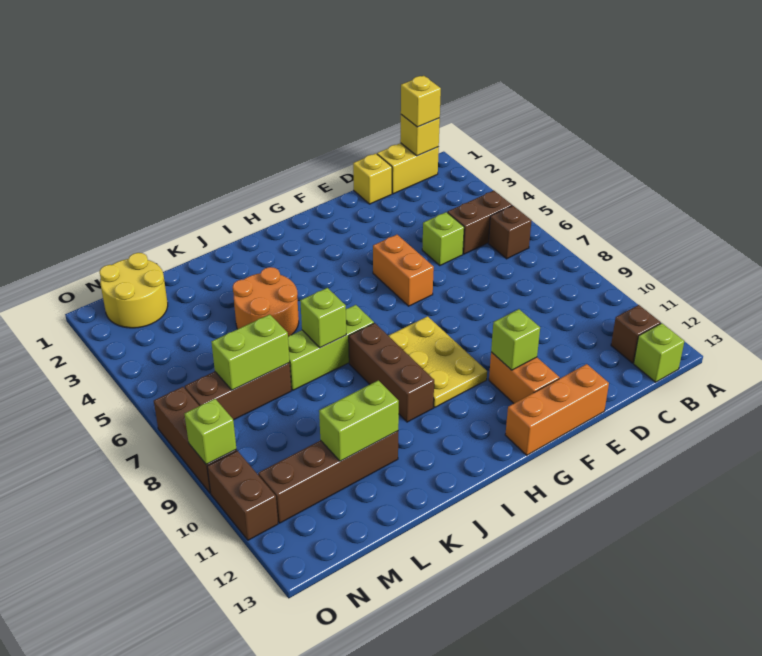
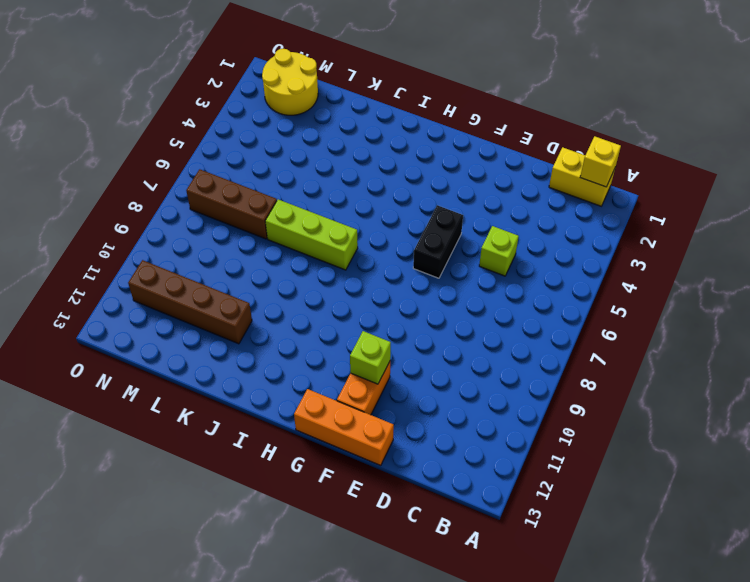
black 1x2 brick [413,205,463,278] -> orange 1x2 brick [373,235,434,306]
none -> brown 1x2 brick [448,190,512,254]
none -> brown 1x1 brick [489,205,532,259]
none -> brown 1x1 brick [611,305,661,363]

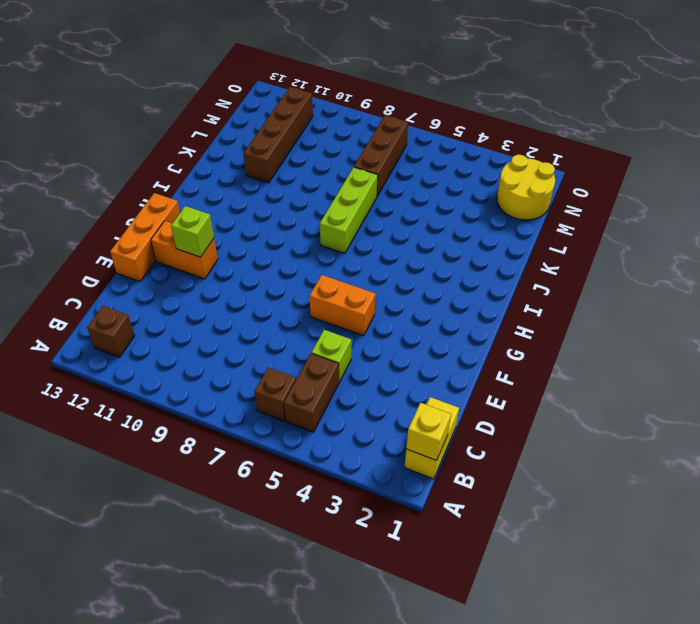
none -> lime 1x1 brick [634,323,684,382]
none -> yellow 1x1 brick [353,154,392,204]
none -> yellow 2x3 plate [388,316,487,407]

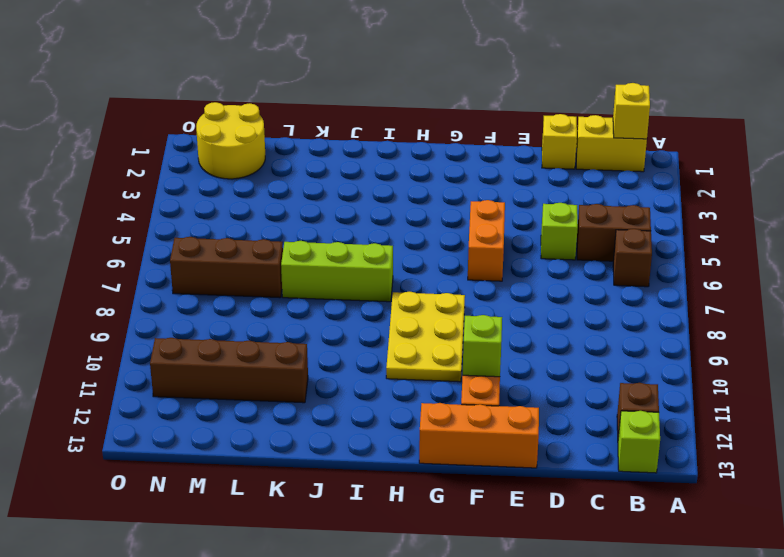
none -> brown 1x3 brick [349,323,434,422]
none -> orange 2x2 round brick [233,267,299,337]
none -> brown 1x3 brick [154,387,237,493]

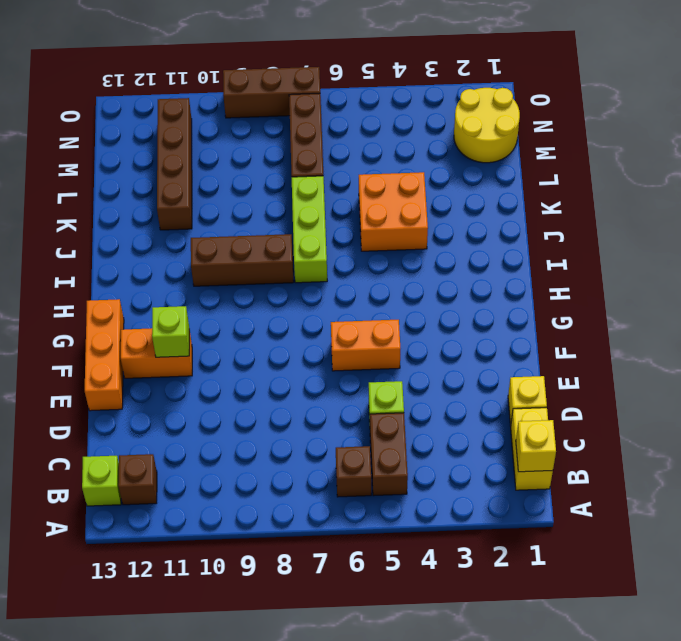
orange 2x2 brick [359,172,428,251] -> orange 2x2 round brick [233,267,299,337]
none -> yellow 2x3 plate [388,316,487,407]
none -> brown 1x2 brick [207,451,278,540]
none -> lime 1x1 brick [300,288,346,348]

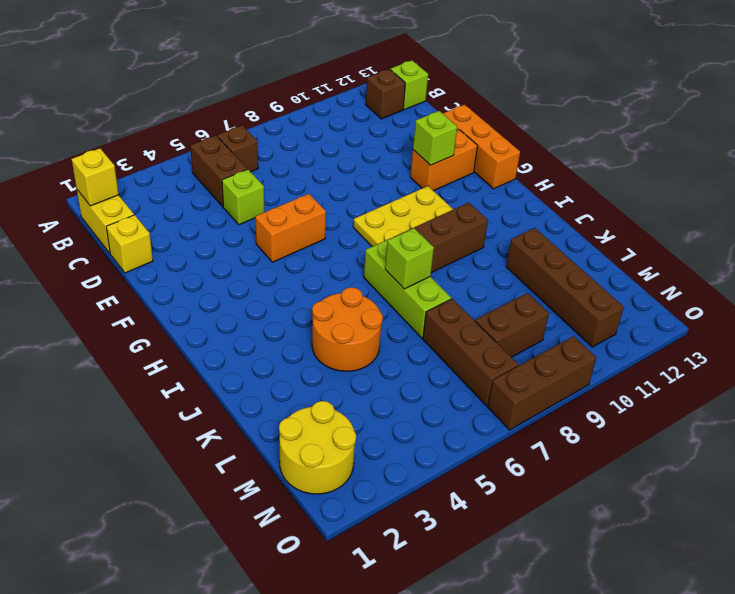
brown 1x2 brick [475,293,549,357] -> brown 1x2 brick moved to [207,451,278,540]
none -> lime 1x2 brick [319,380,399,461]
none -> lime 1x2 brick [211,314,290,390]
none -> lime 1x1 brick [184,399,236,464]

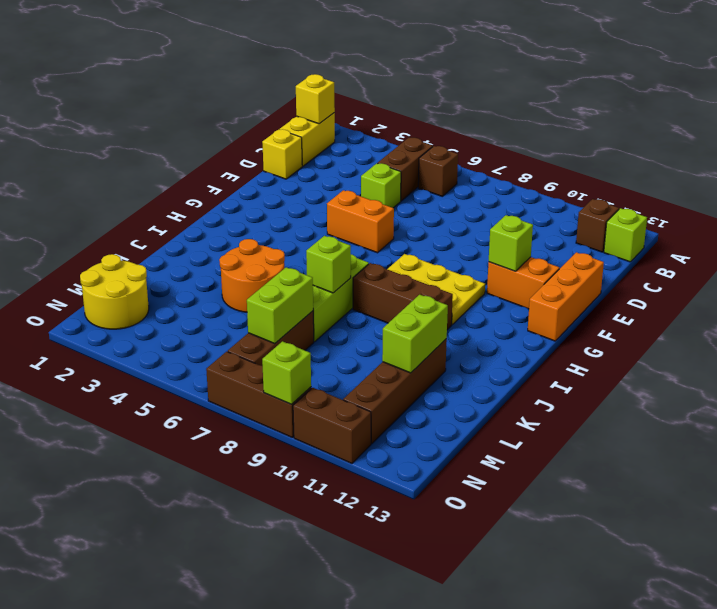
none -> yellow 1x1 brick [401,76,441,127]

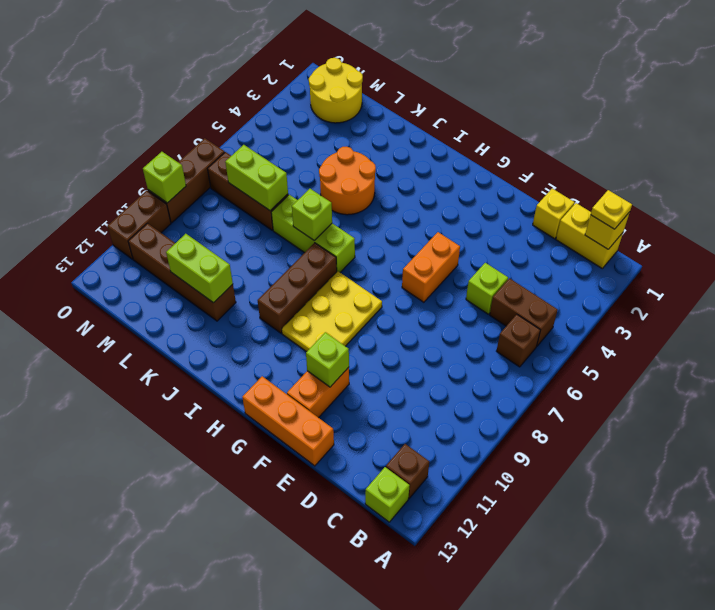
yellow 1x1 plate [591,190,632,229] -> yellow 1x1 brick [401,76,441,127]

